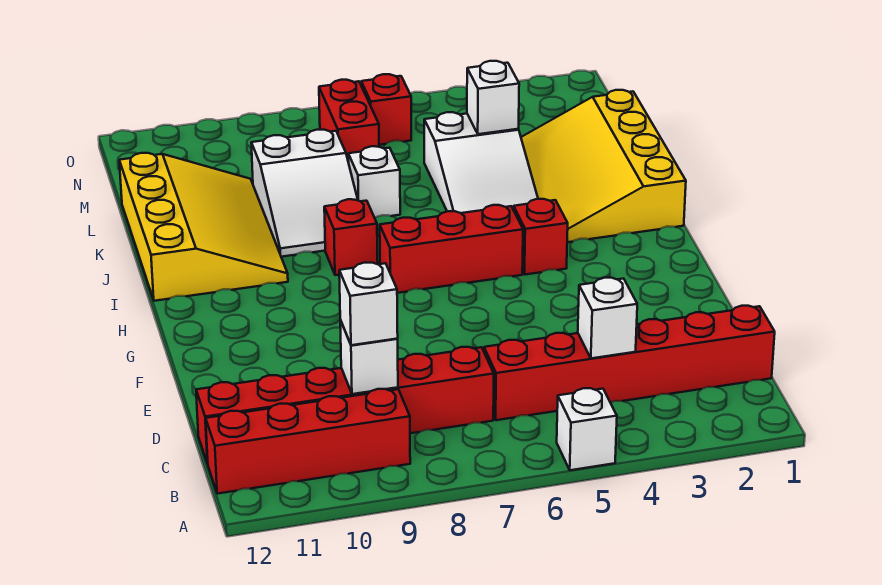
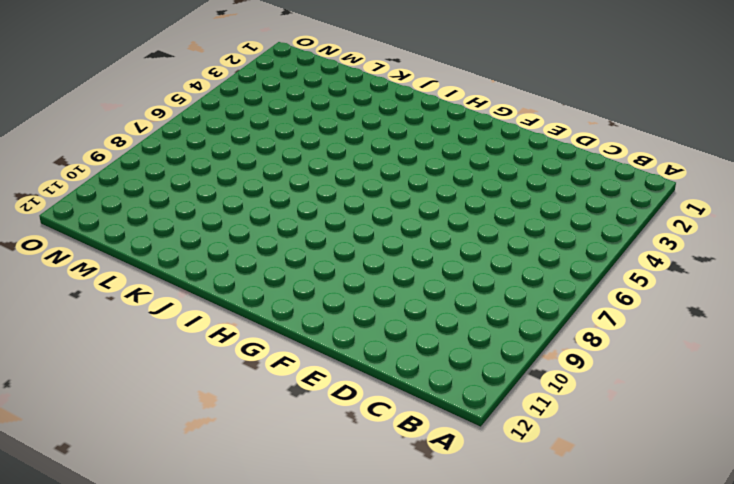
none -> white 1x1 brick [557,388,617,470]
none -> red 1x4 brick [206,389,410,494]
none -> red 1x6 brick [484,306,775,420]

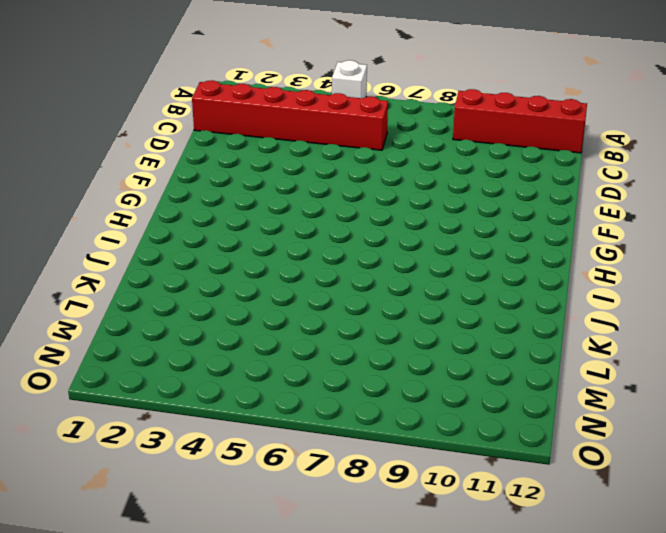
none -> red 1x6 brick [196,347,494,464]
none -> red 1x1 brick [514,199,568,275]
none -> red 1x3 brick [380,205,523,293]

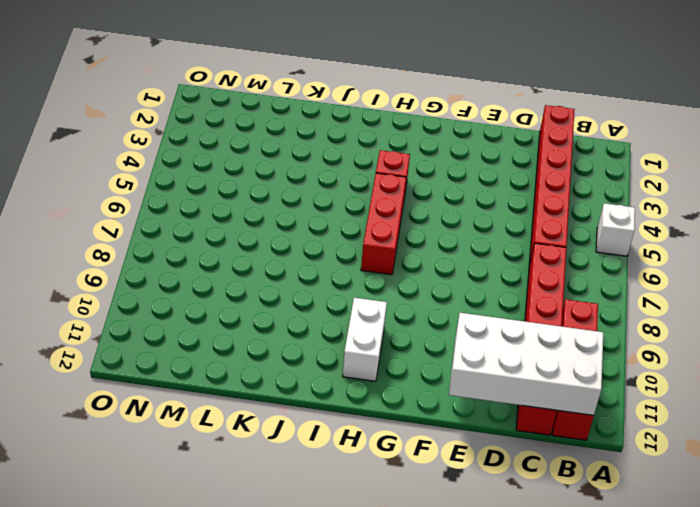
white 2x4 brick [449,313,603,416] -> none
white 1x2 brick [343,298,387,381] -> none
none -> yellow 3x4 slope [521,90,686,242]
none -> red 1x1 brick [324,199,378,275]
none -> yellow 3x4 slope [119,153,288,301]

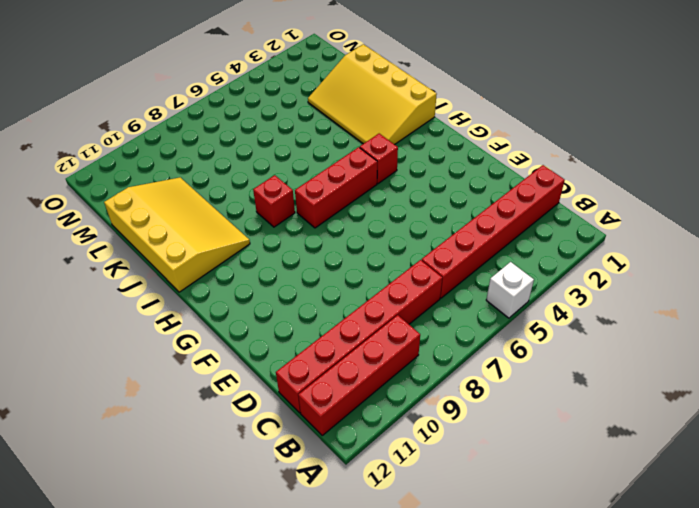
none -> white 2x3 slope [424,112,538,213]
none -> white 2x3 slope [251,130,358,257]
none -> white 1x1 brick [348,146,400,218]

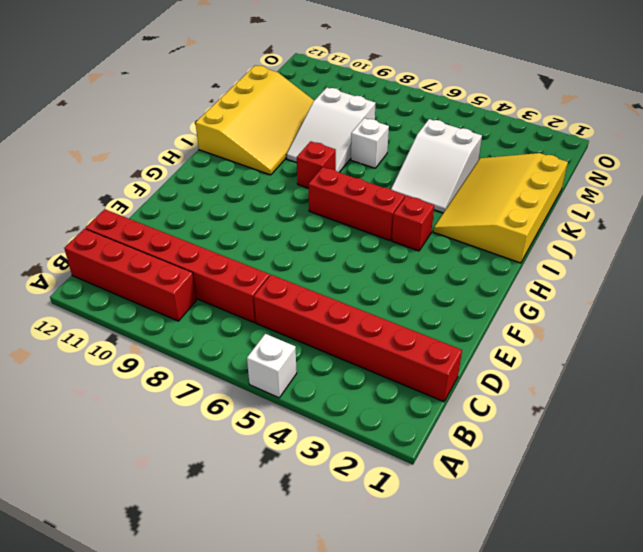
none -> red 1x2 brick [319,80,379,163]
none -> red 1x1 brick [361,74,411,145]
none -> white 1x1 brick [578,278,637,358]

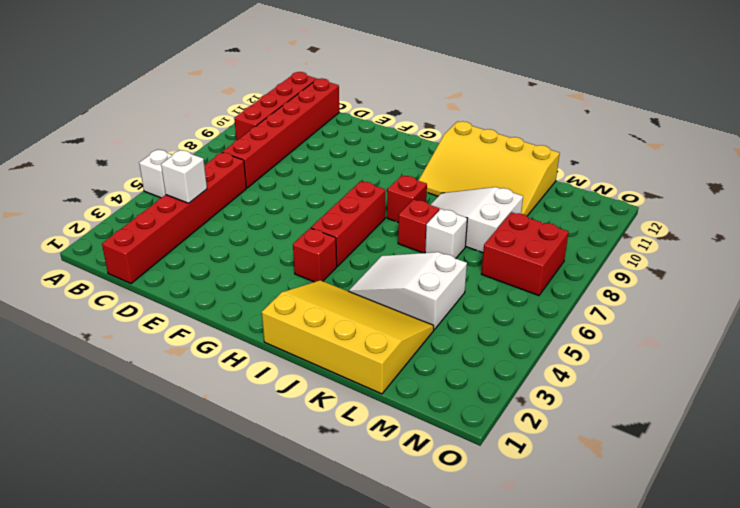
red 1x1 brick [398,199,439,253] -> red 1x1 brick moved to [361,74,411,145]
red 2x2 brick [482,212,569,296] -> red 1x2 brick [319,80,379,163]
none -> white 1x1 brick [340,320,398,394]
none -> white 1x1 brick [467,61,519,134]
none -> white 1x1 brick [339,263,398,345]

